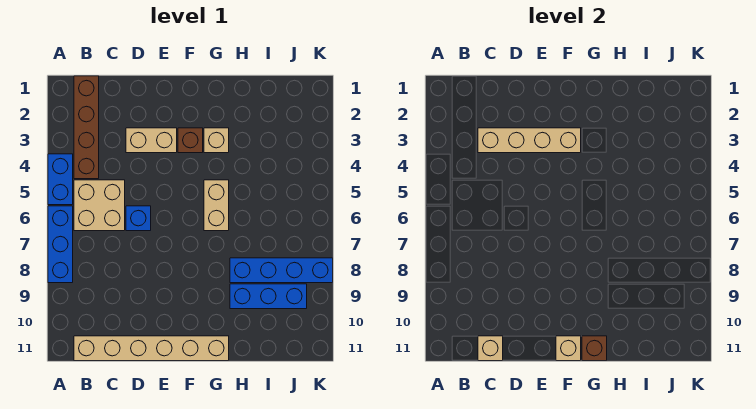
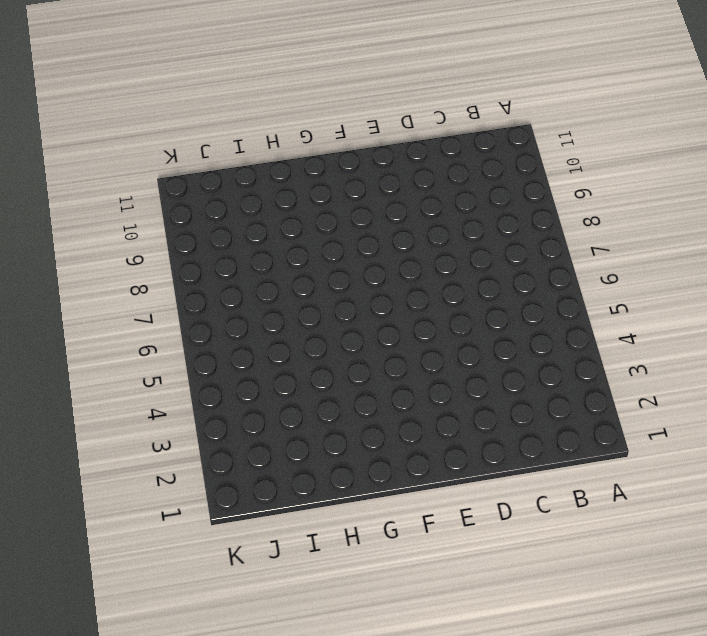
none -> blue 1x2 brick [48,154,73,205]
none -> blue 1x3 brick [48,206,73,283]
none -> brown 1x4 brick [74,76,99,179]

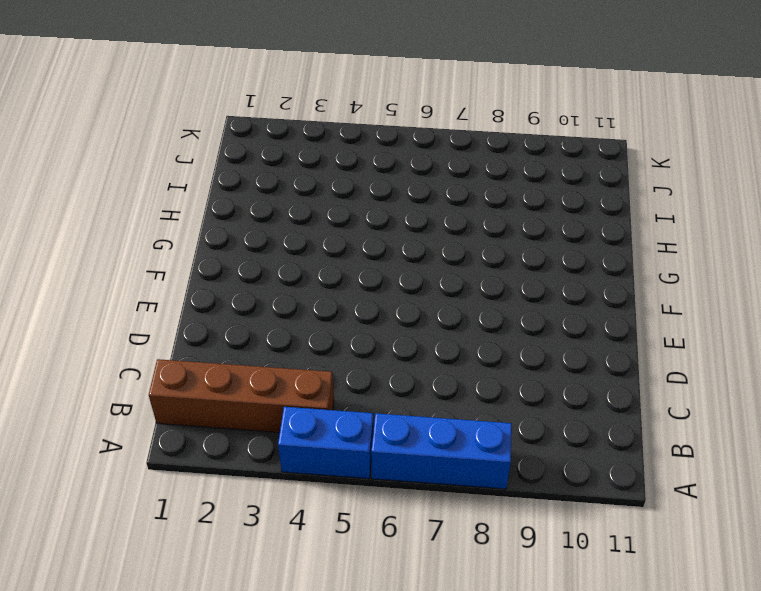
none -> tan 2x2 brick [74,180,125,231]
none -> tan 1x6 brick [74,336,229,361]
none -> tan 1x2 brick [126,128,177,153]

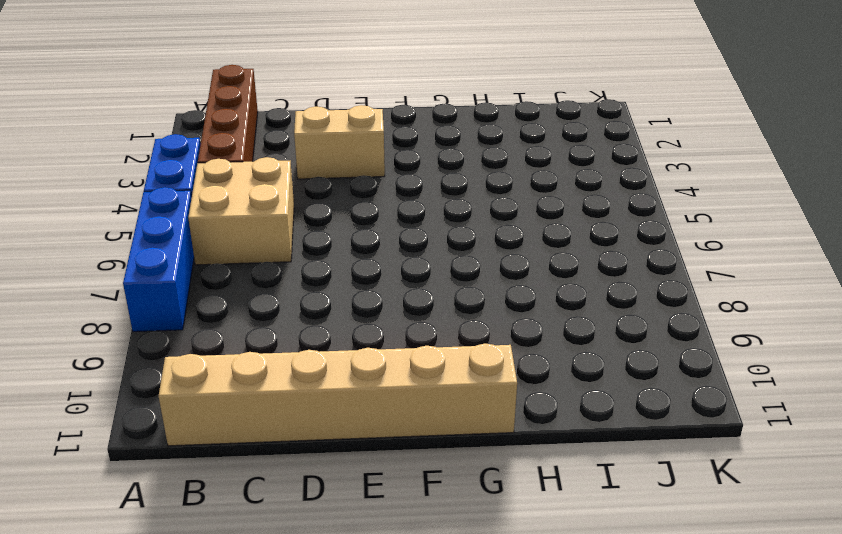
none -> blue 1x1 brick [126,206,151,231]
none -> brown 1x1 brick [178,128,203,153]
none -> tan 1x1 brick [204,128,229,153]

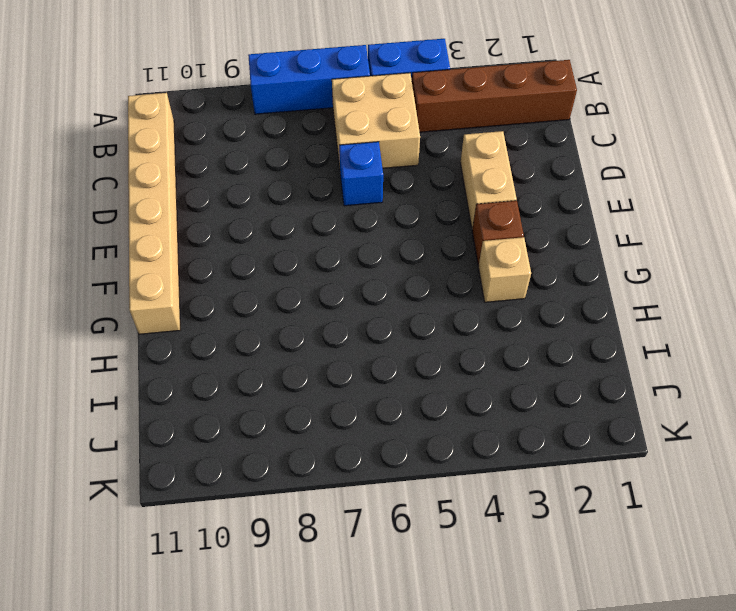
none -> tan 1x2 brick [204,180,229,231]
none -> blue 1x4 brick [230,258,333,283]
none -> blue 1x3 brick [230,284,307,309]

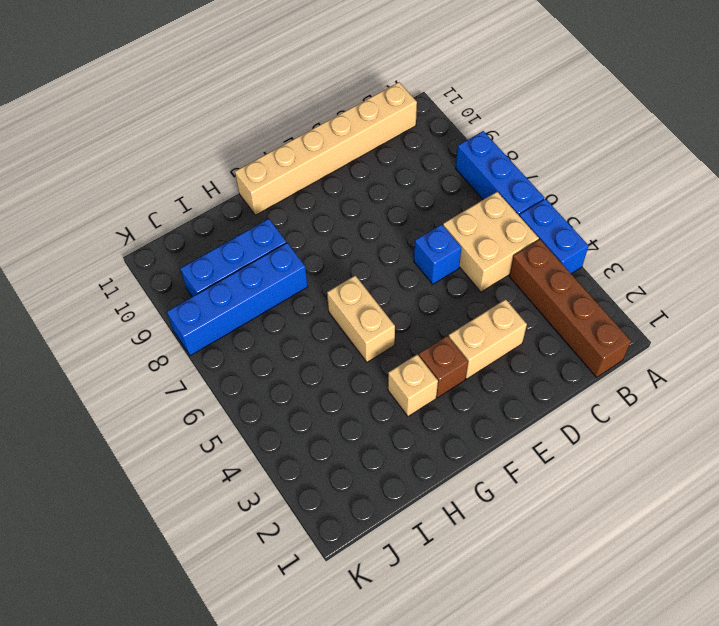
none -> tan 1x4 brick [478,128,581,153]
none -> tan 1x1 brick [478,336,503,361]
none -> tan 1x1 brick [556,336,581,361]

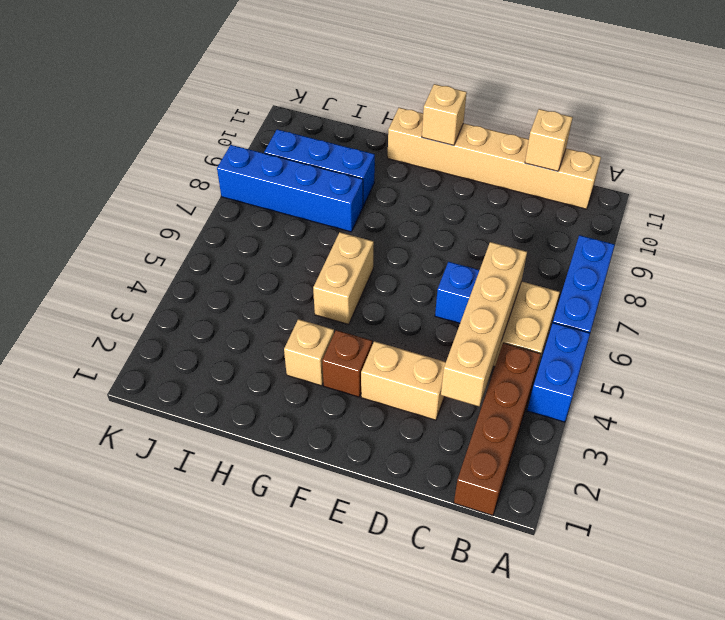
tan 1x4 brick [441,242,527,406] -> tan 1x4 brick turned to [478,128,581,153]
none -> brown 1x1 brick [582,336,607,361]

